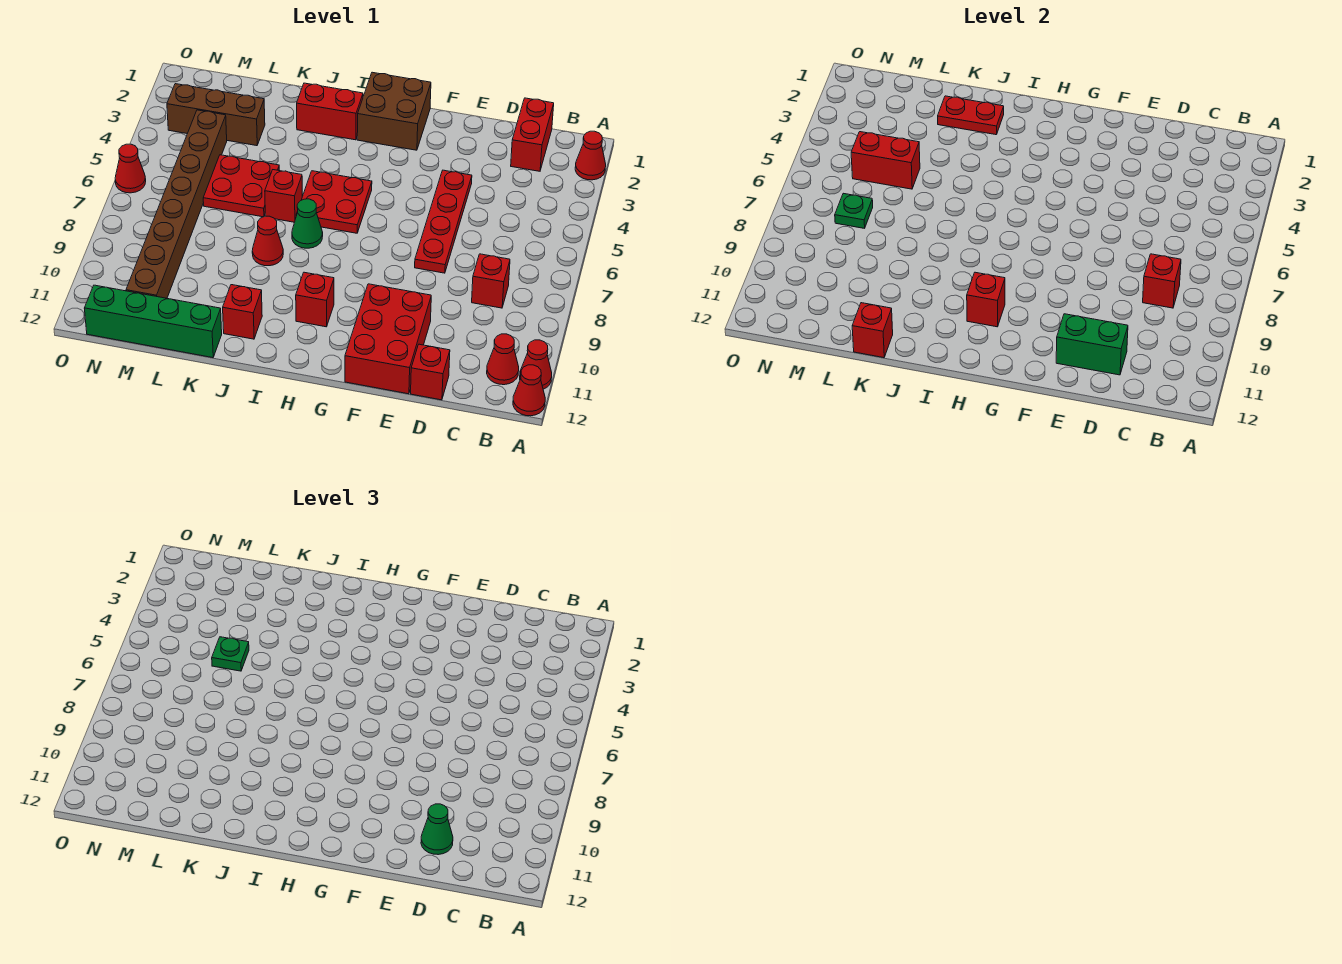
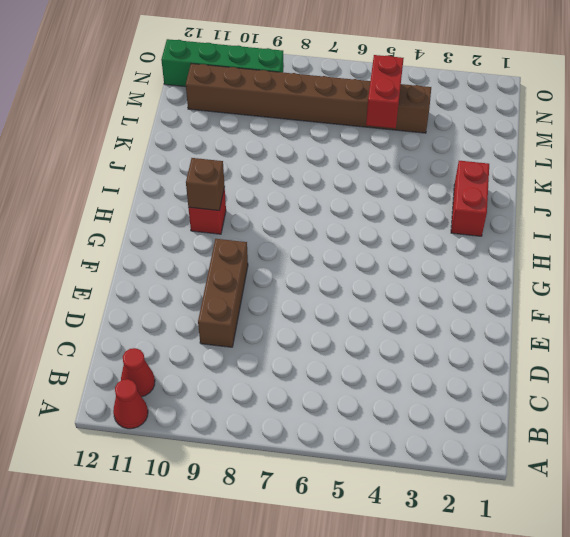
brown 1x3 brick [198,239,248,347] -> brown 1x3 brick moved to [167,84,265,146]
brown 1x1 brick [186,158,225,210] -> red 1x1 brick [967,272,1005,327]
green 1x4 brick [161,39,283,87] -> green 1x4 brick turned to [84,285,222,358]
none -> red 1x1 cone [575,131,606,180]
none -> red 1x1 cone [513,365,545,416]
none -> red 1x2 brick [511,98,554,171]
none -> red 1x1 brick [472,254,510,308]

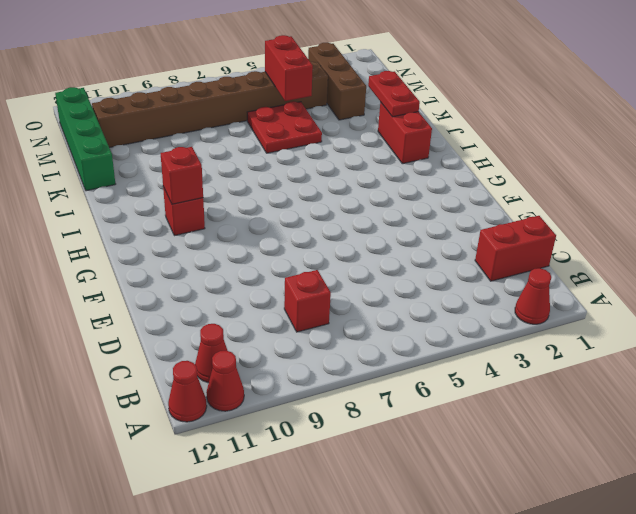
none -> red 1x1 brick [411,344,450,400]
none -> red 1x4 plate [415,170,472,273]
none -> red 2x3 brick [345,284,431,394]
none -> brown 2x2 brick [357,72,431,150]

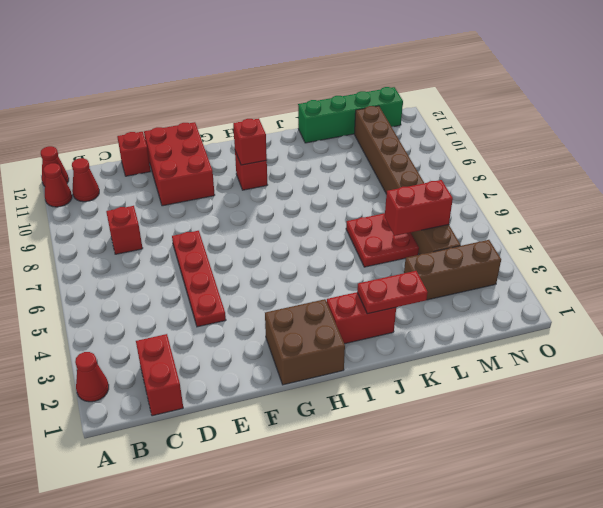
none -> red 2x2 plate [296,171,372,233]
none -> green 1x1 cone [292,199,323,248]
none -> red 1x1 brick [265,170,302,222]
none -> red 1x1 cone [252,216,283,266]

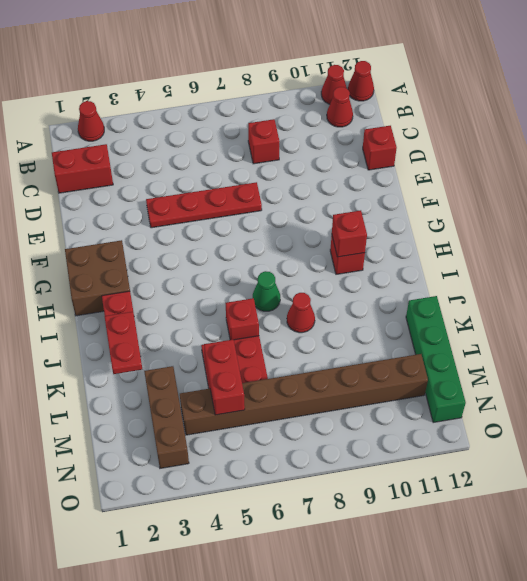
none -> red 2x3 brick [345,284,431,394]
none -> red 2x2 plate [296,171,372,233]
none -> red 1x1 brick [223,285,262,339]
none -> red 1x1 cone [115,144,146,193]

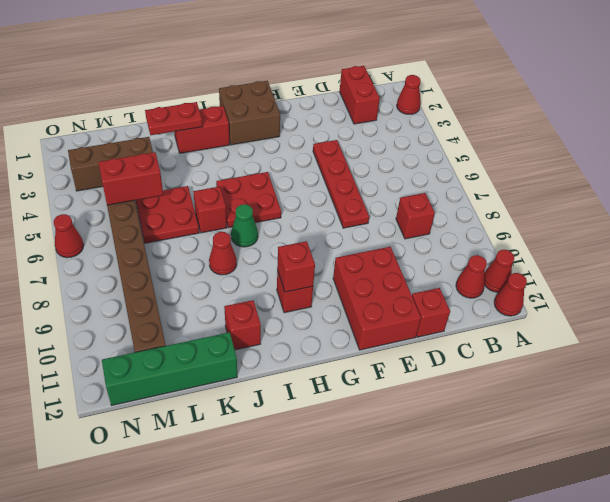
none -> red 1x1 brick [1143,254,1181,308]
none -> green 1x2 brick [1056,314,1128,375]
none -> red 1x1 brick [852,303,893,358]
none -> green 1x1 plate [835,193,873,228]

